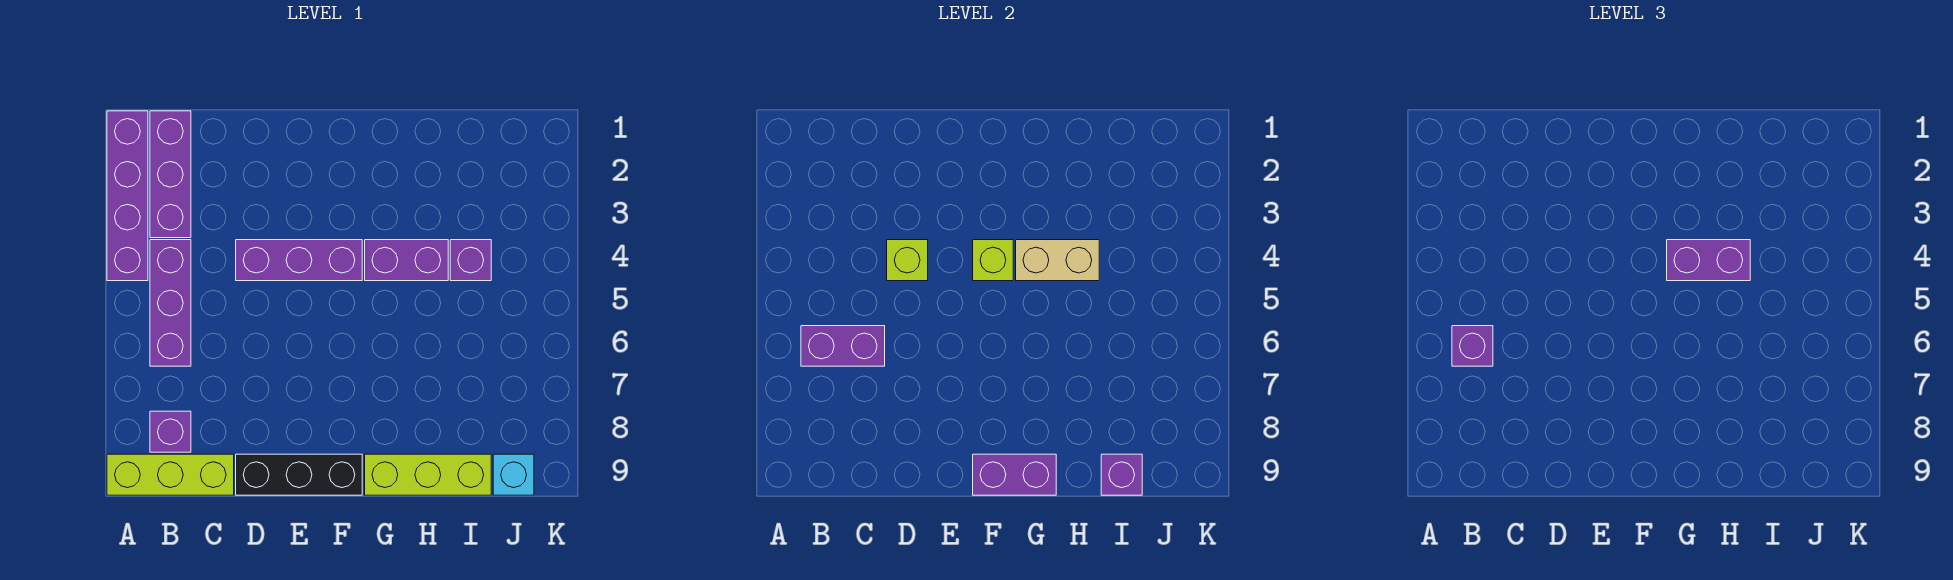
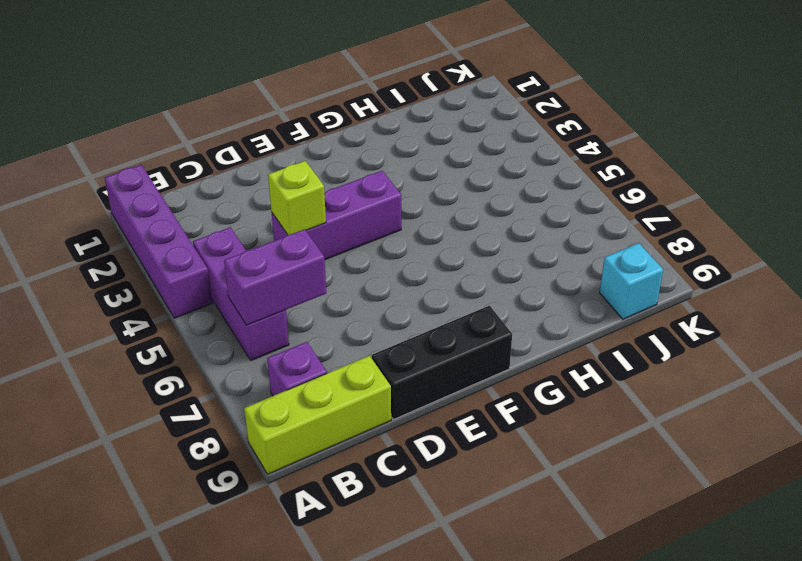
none -> purple 1x3 brick [150,111,191,238]
none -> purple 1x2 brick [365,240,448,281]
none -> lime 1x3 brick [365,454,491,495]

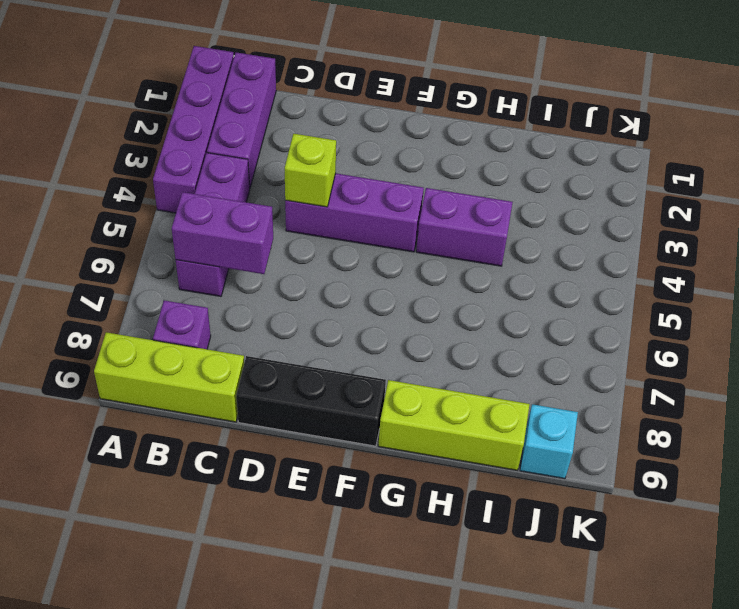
none -> purple 1x1 brick [450,240,491,281]
none -> lime 1x1 brick [973,240,1013,281]
none -> purple 1x2 brick [973,454,1056,495]

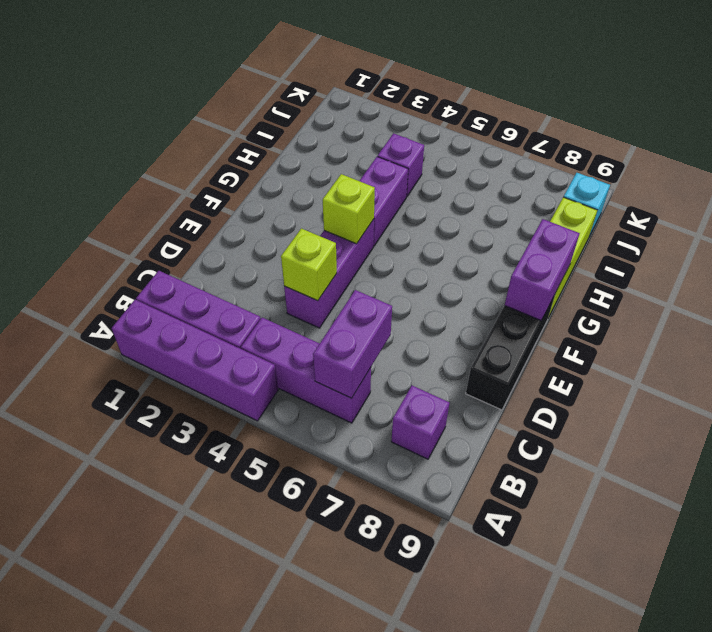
none -> lime 1x3 brick [107,454,234,495]
none -> tan 1x2 brick [1016,240,1099,281]
none -> purple 1x1 brick [1101,454,1142,495]

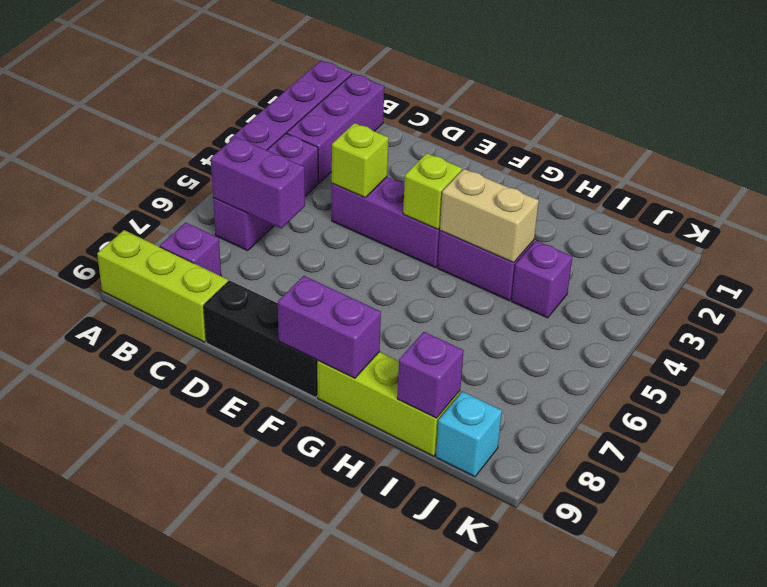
none -> purple 1x1 brick [1452,326,1493,366]
none -> purple 1x2 brick [1667,240,1750,281]

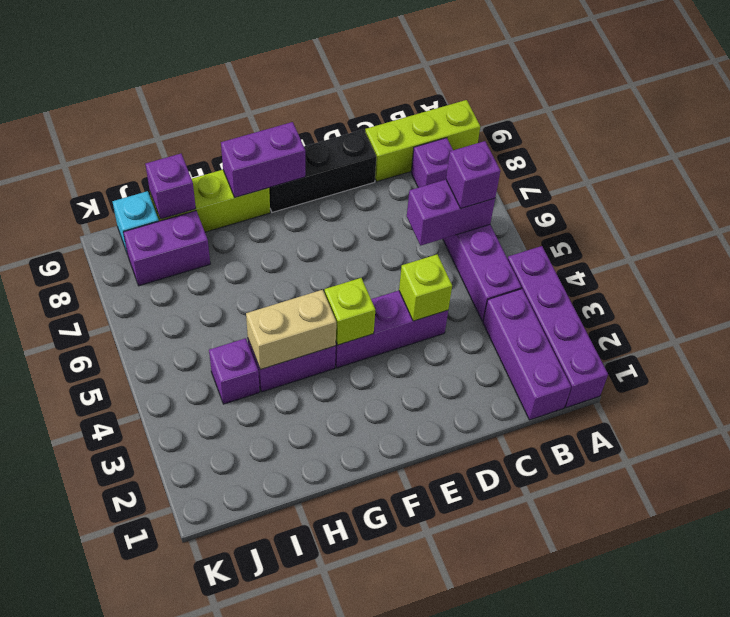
purple 1x2 brick [123,211,210,286] -> purple 1x2 brick moved to [1667,240,1750,281]

